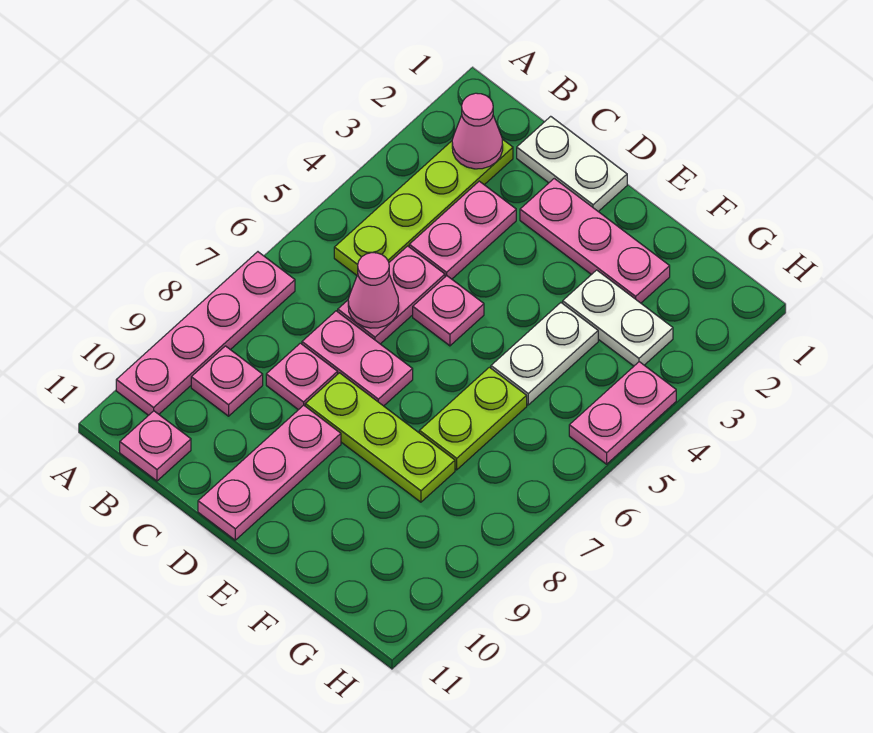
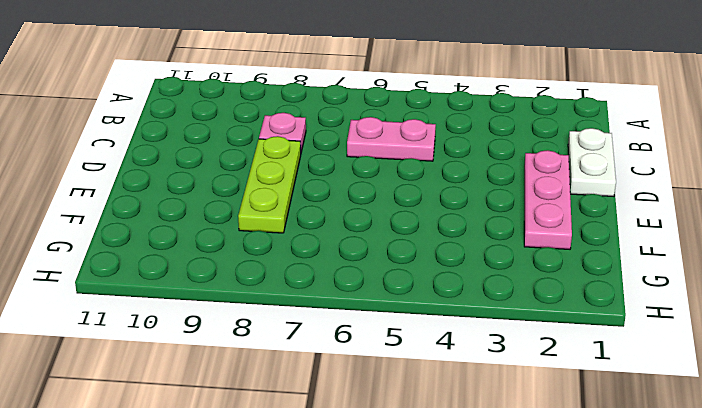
none -> pink 1x4 plate [116,252,295,415]
none -> lime 1x4 plate [334,139,513,275]
none -> pink 1x1 plate [191,346,263,416]

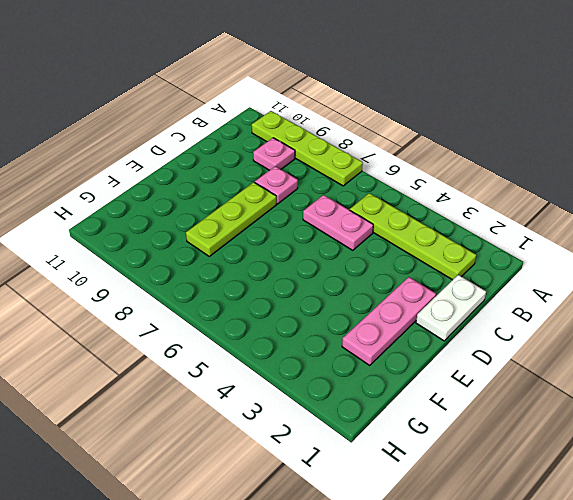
lime 1x4 plate [252,111,363,186] -> pink 1x4 plate [116,252,295,415]
none -> pink 1x1 plate [120,411,191,481]
none -> pink 1x2 plate [409,181,516,279]
none -> pink 1x2 plate [302,311,413,406]

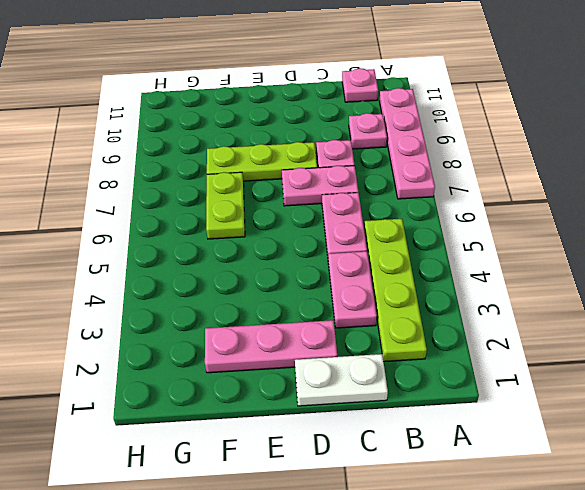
none -> pink 1x1 plate [413,276,484,346]
none -> pink 1x3 plate [198,405,341,540]
none -> white 1x2 plate [563,270,673,366]

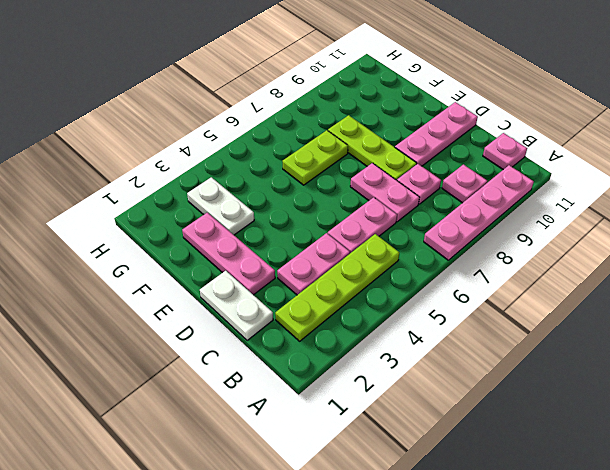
none -> pink 1x1 plate [413,276,484,346]
none -> white 1x2 plate [491,303,598,405]
none -> pink 1x2 plate [569,362,676,464]

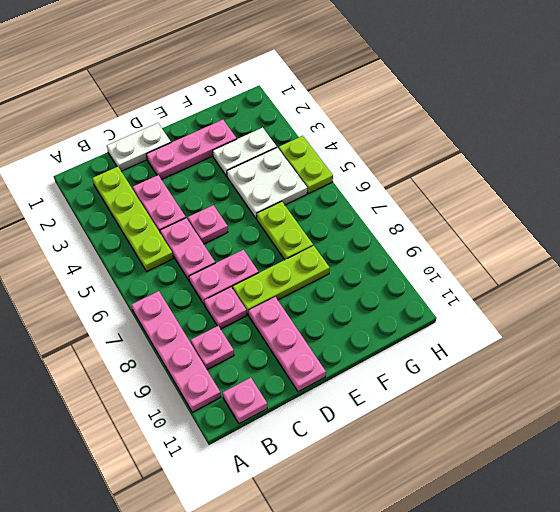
white 2x2 plate [227,148,307,219] -> white 1x2 plate [491,303,598,405]
lime 1x2 plate [279,136,333,194] -> pink 1x2 plate [569,362,676,464]
none -> pink 1x1 cone [452,93,503,169]
none -> pink 1x1 cone [348,253,399,328]

